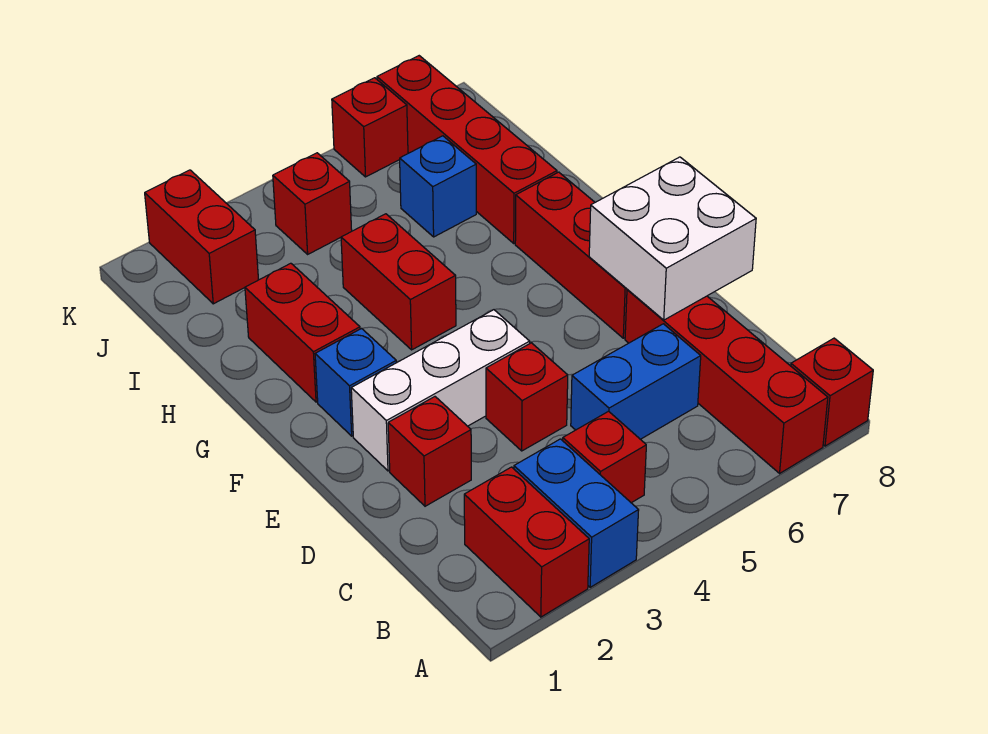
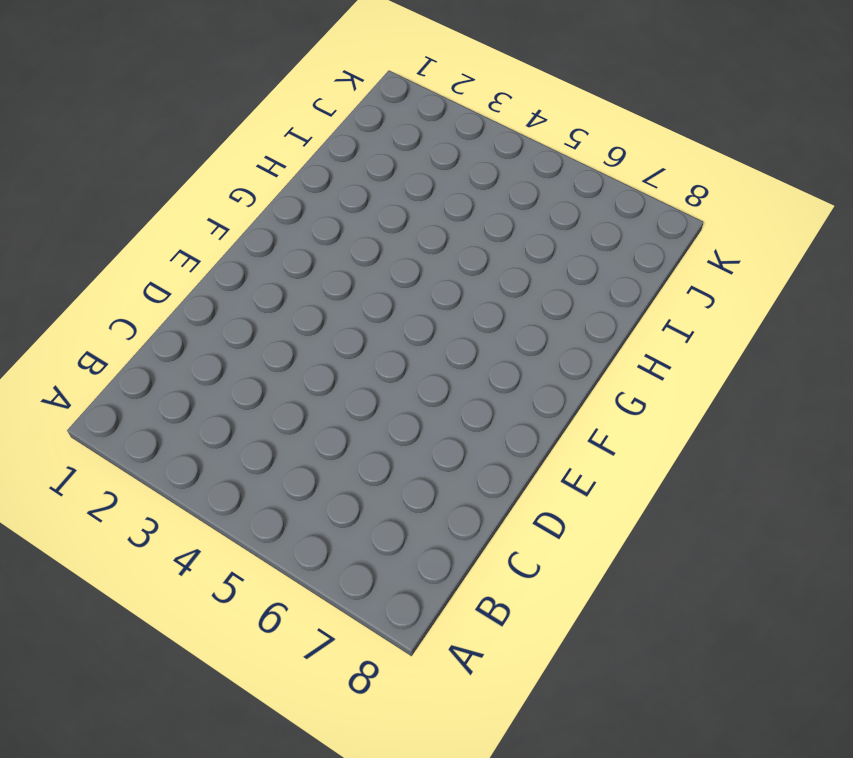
none -> red 1x2 brick [464,467,589,617]
none -> blue 1x2 brick [514,439,639,587]
none -> red 1x4 brick [625,290,828,473]

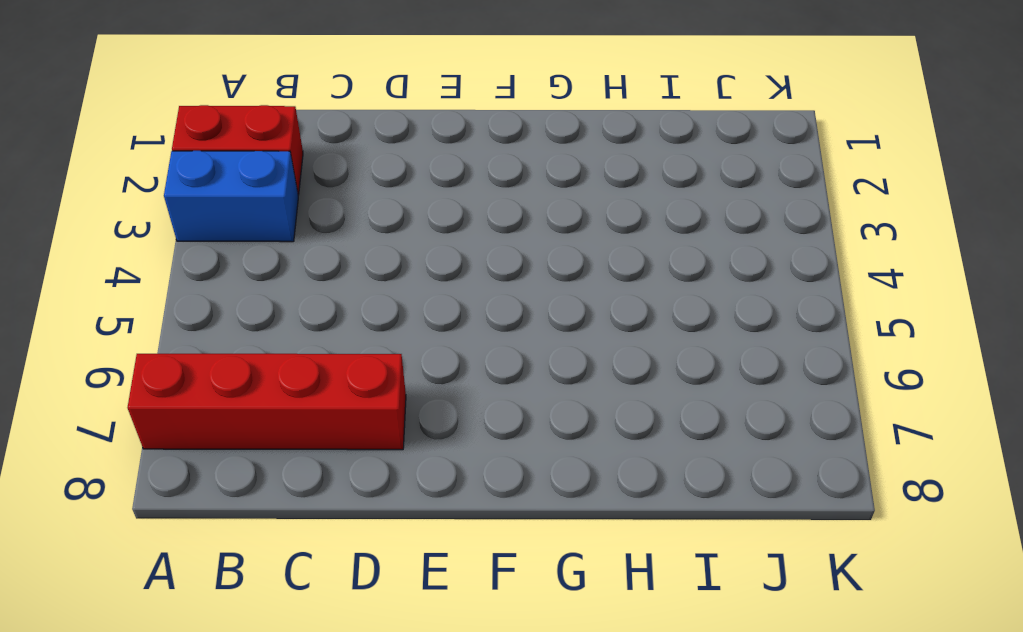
none -> red 1x1 brick [791,338,873,446]
none -> red 1x1 brick [563,411,646,503]
none -> blue 1x2 brick [571,324,701,439]

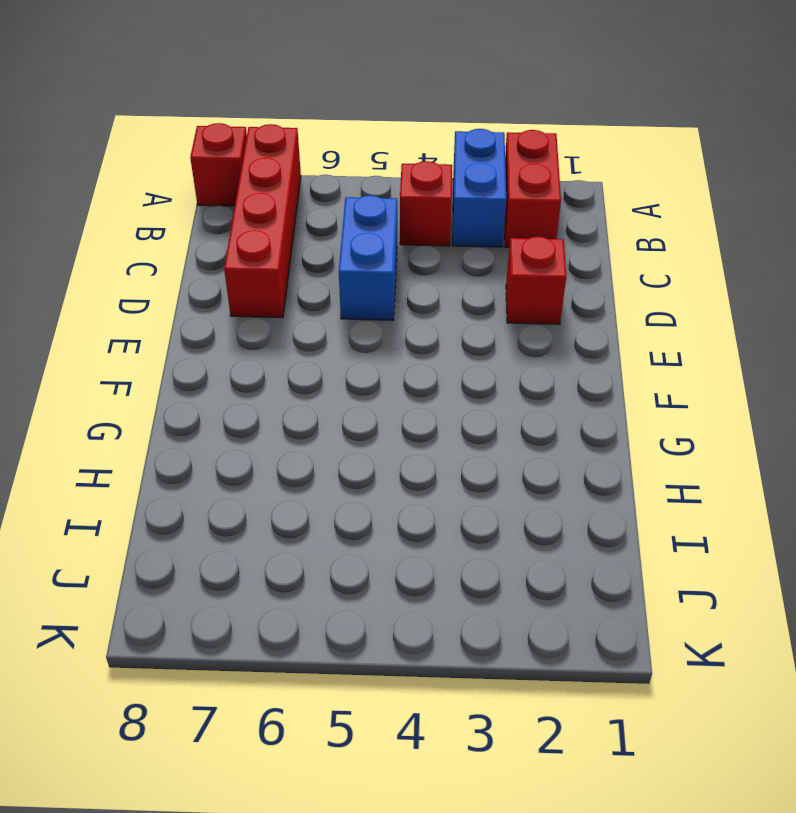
blue 1x2 brick [339,195,397,320] -> blue 1x2 brick turned to [571,324,701,439]
none -> red 1x1 brick [486,343,568,451]
none -> white 1x3 brick [351,310,530,471]
none -> red 1x3 brick [515,172,627,338]

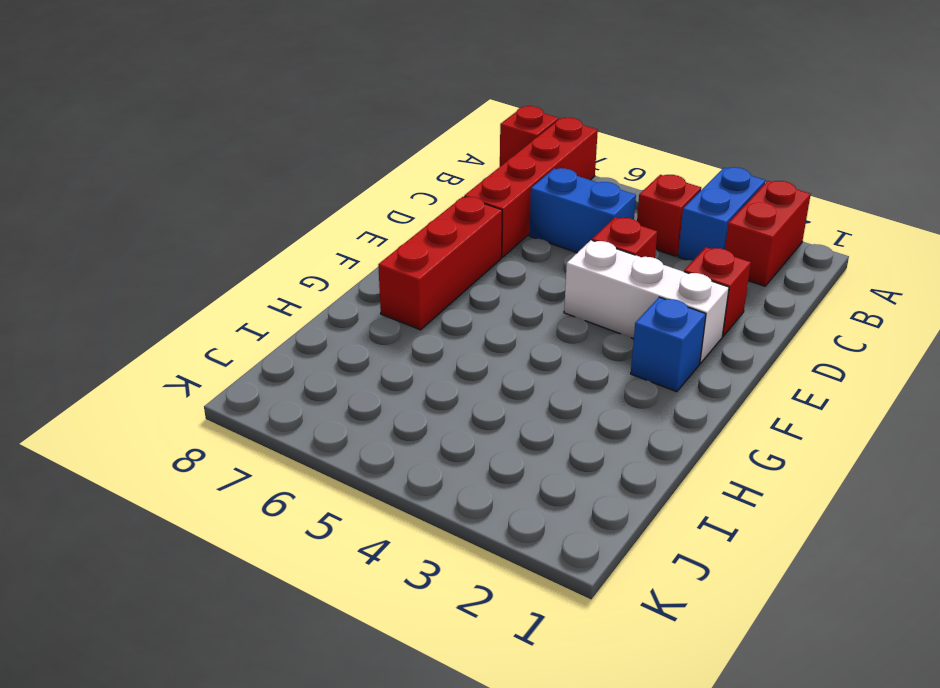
none -> red 1x2 brick [245,263,360,402]
none -> red 1x2 brick [341,214,456,350]
none -> red 1x4 brick [377,56,557,243]

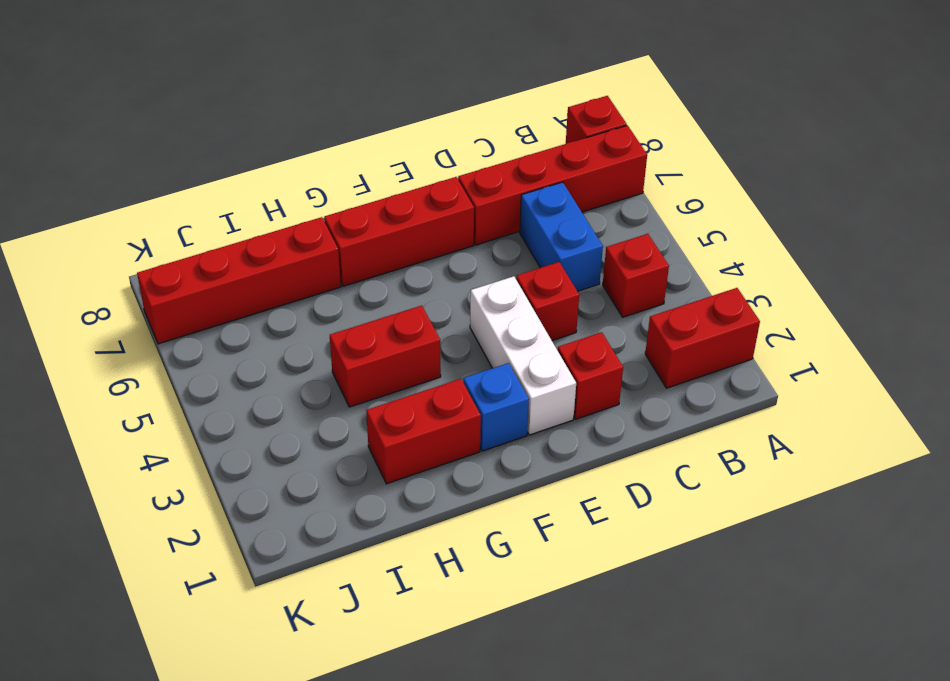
none -> blue 1x2 brick [514,439,639,587]
none -> blue 1x1 brick [400,136,476,237]
none -> red 1x2 brick [145,170,259,304]

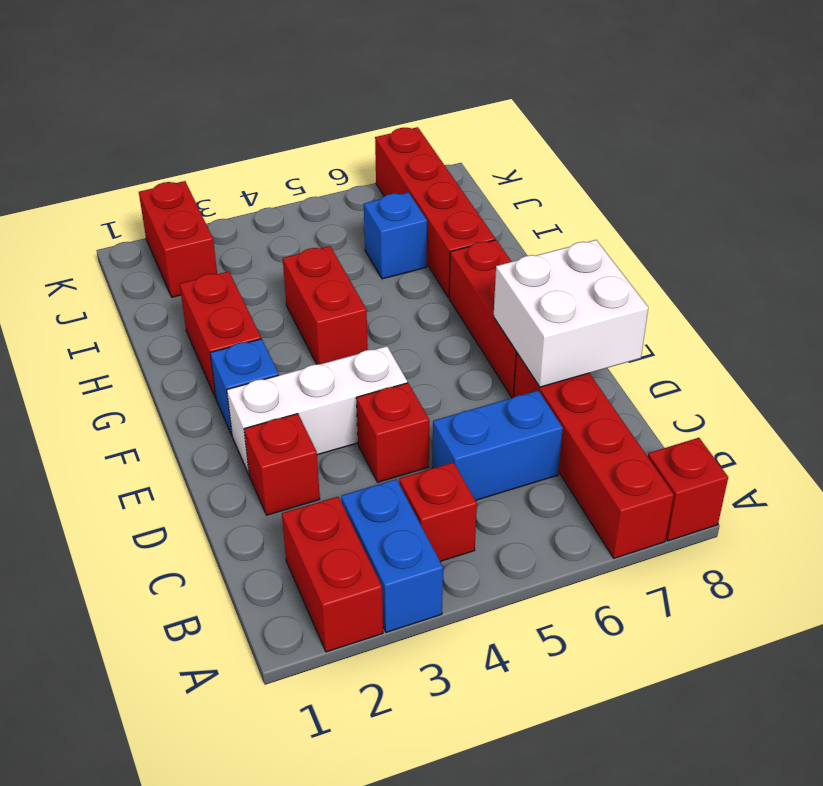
none -> red 1x1 brick [273,153,352,254]
none -> red 1x1 brick [332,78,408,177]

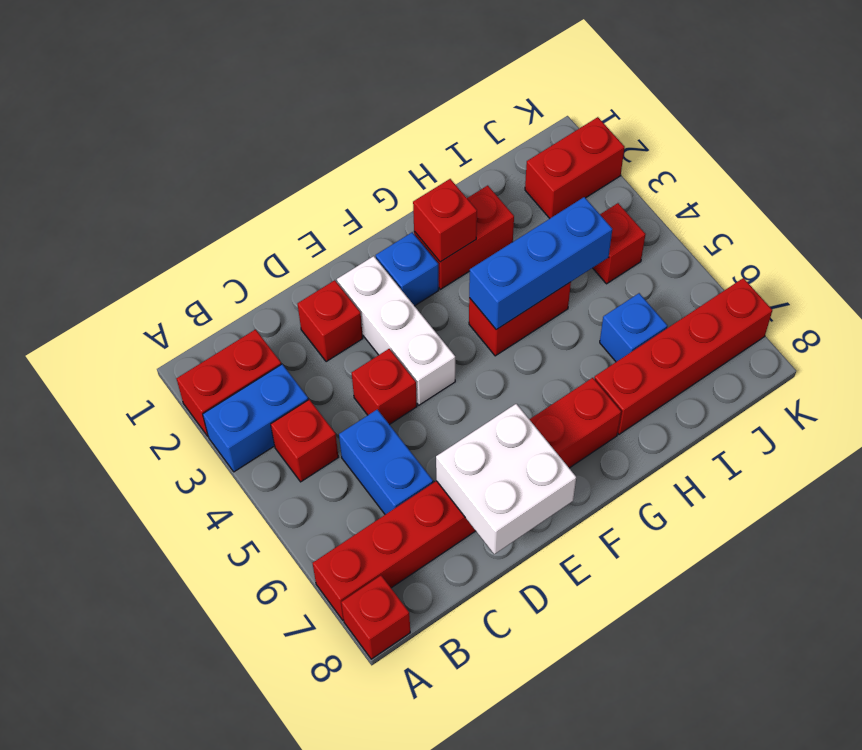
red 1x1 brick [413,179,477,262] -> red 1x1 brick moved to [332,78,408,177]
blue 1x3 brick [469,197,612,330] -> none

